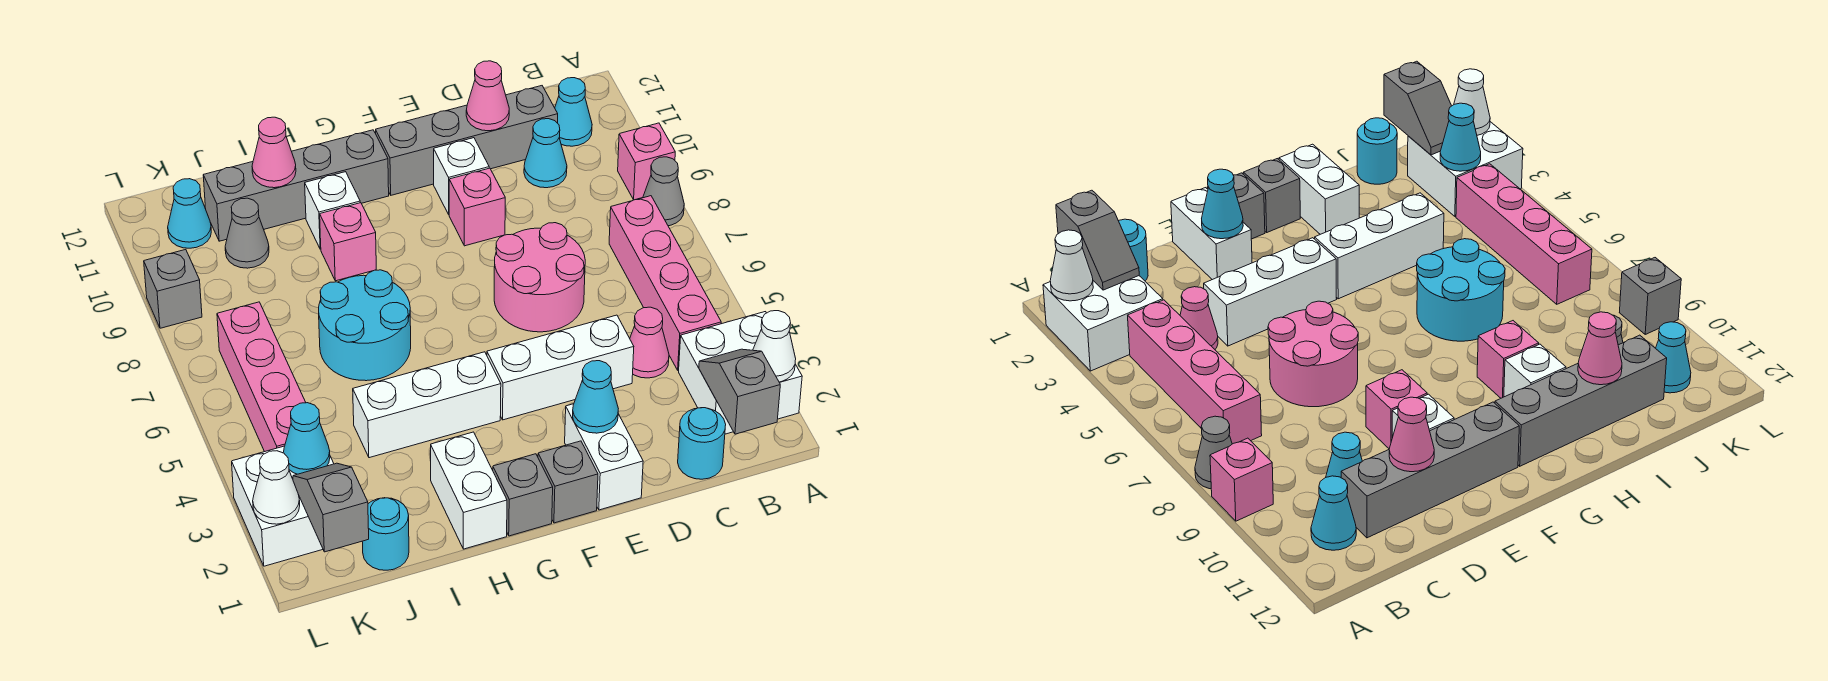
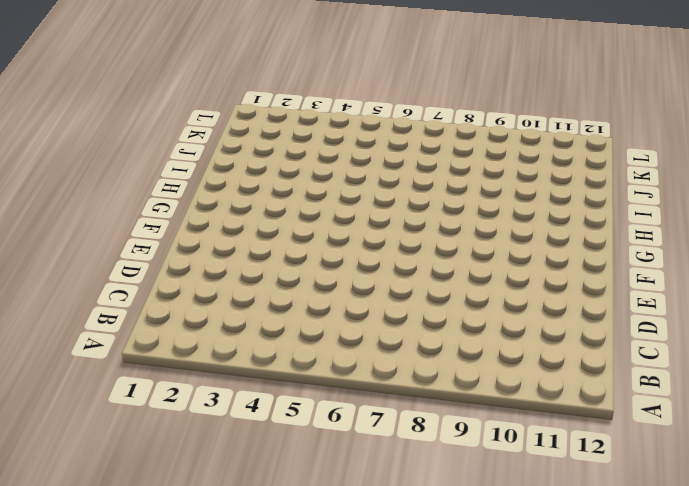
none -> white 2x2 brick [679,312,802,434]
none -> grey 1x1 cone [643,157,684,226]
none -> pink 1x1 brick [618,123,675,200]
none -> pink 1x4 brick [609,196,721,370]

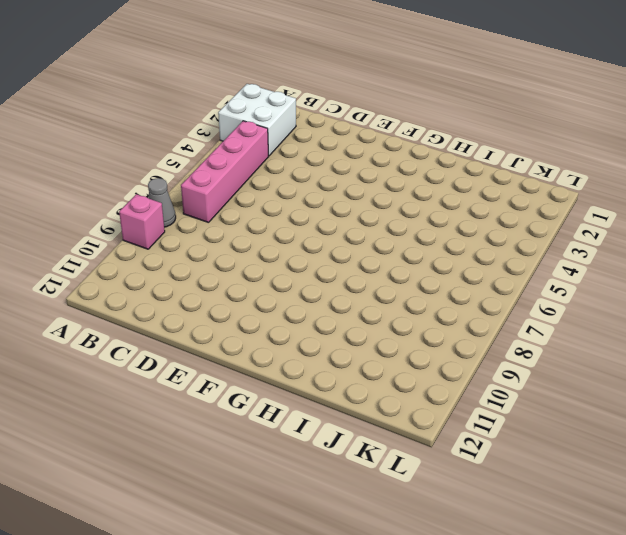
none -> cyan 1x1 cone [555,78,592,146]
none -> cyan 1x1 round brick [678,408,726,479]
none -> pink 1x1 cone [630,307,669,378]
none -> cyan 1x1 cone [524,119,567,188]

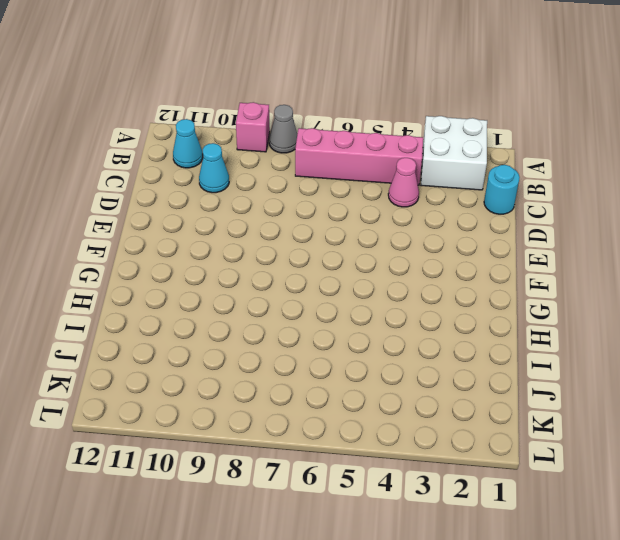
none -> grey 1x4 brick [376,86,558,195]
none -> white 1x3 brick [487,315,634,420]
none -> pink 2x2 round brick [494,223,585,332]
none -> white 1x2 brick [565,404,643,510]

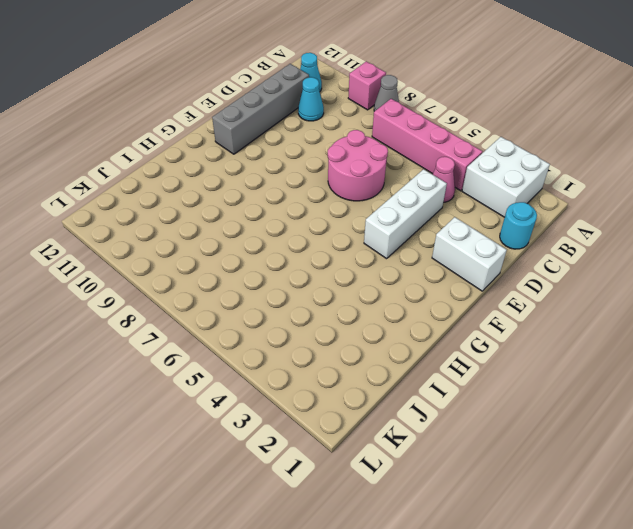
none -> pink 1x1 brick [449,168,505,246]
none -> white 1x1 brick [434,138,489,214]
none -> grey 1x1 brick [538,441,598,523]
none -> grey 1x1 brick [493,454,553,536]

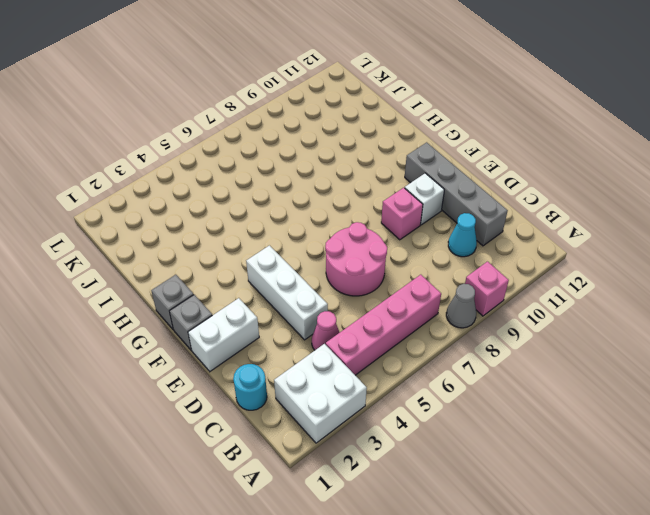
none -> cyan 1x1 cone [555,78,592,146]
none -> white 1x3 brick [353,352,501,458]
none -> grey 1x4 brick [203,130,389,241]
none -> white 1x2 brick [431,432,507,549]

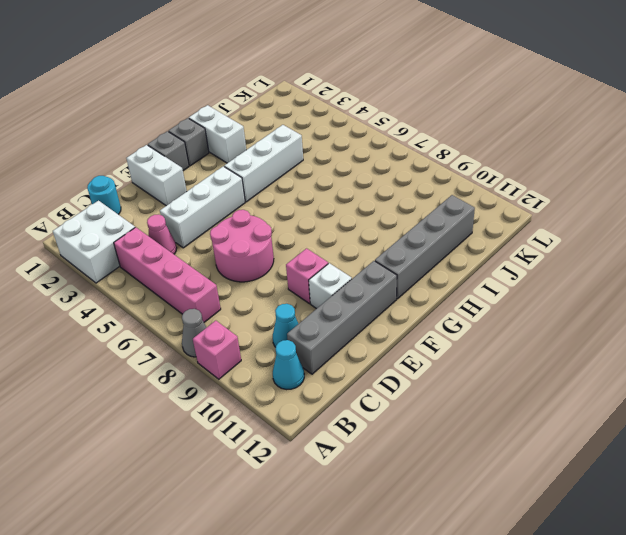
none -> cyan 2x2 round brick [319,270,411,381]
none -> pink 1x1 brick [320,203,376,281]
none -> white 1x1 brick [305,172,360,249]
none -> cyan 1x1 round brick [362,498,409,570]

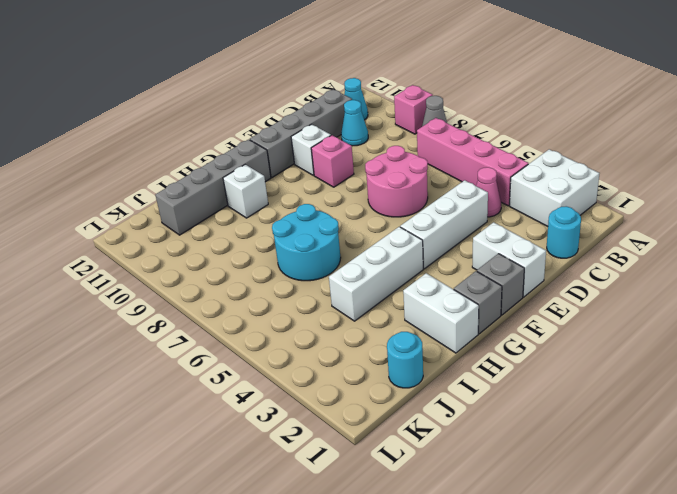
none -> pink 1x1 brick [320,203,376,281]
none -> grey 1x1 cone [225,198,269,268]
none -> white 2x2 brick [232,446,334,566]
none -> pink 1x4 brick [217,302,306,452]

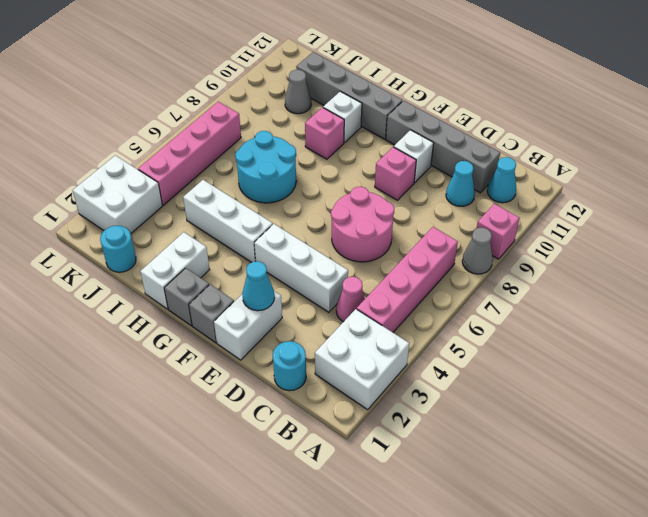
none -> cyan 1x1 cone [168,179,211,248]
none -> grey 1x1 brick [144,249,202,328]
none -> white 1x1 cone [753,311,796,382]
none -> grey 1x2 slope [699,349,780,434]

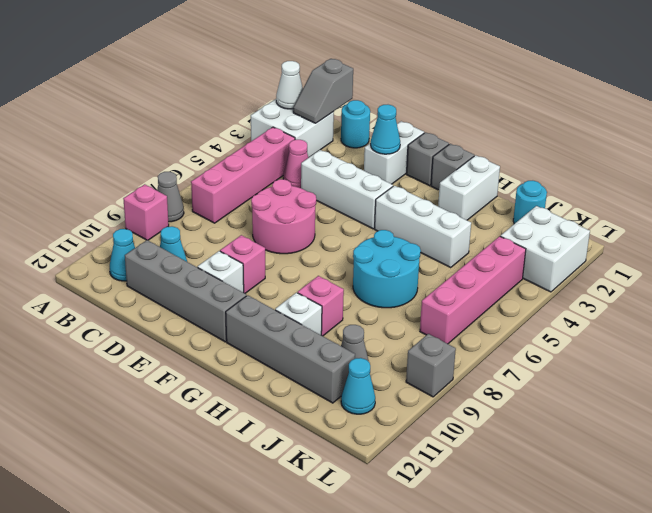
none -> pink 1x1 cone [466,61,509,131]
none -> pink 1x1 cone [252,117,296,188]
none -> grey 1x2 slope [293,463,369,552]
none -> cyan 1x1 cone [283,403,330,474]

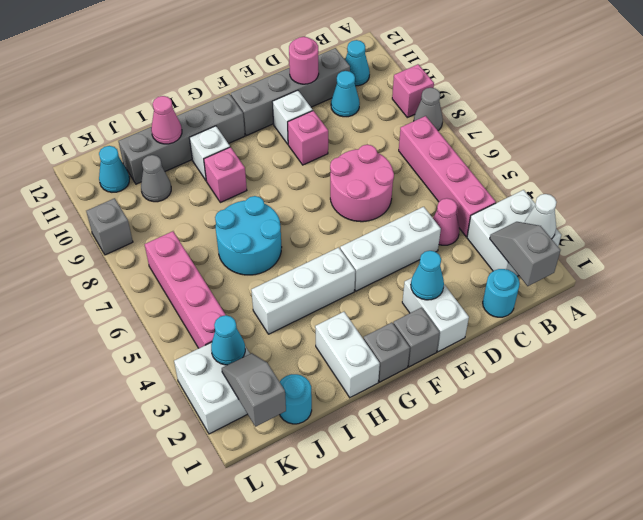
pink 1x1 round brick [289,37,319,84] -> pink 1x1 cone [466,61,509,131]
none -> white 1x1 cone [253,451,300,524]

